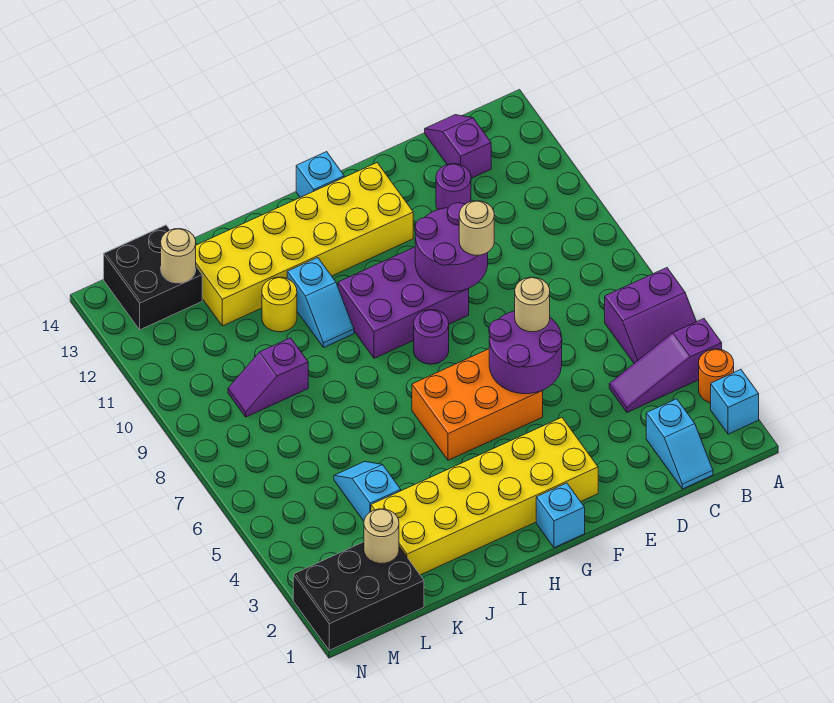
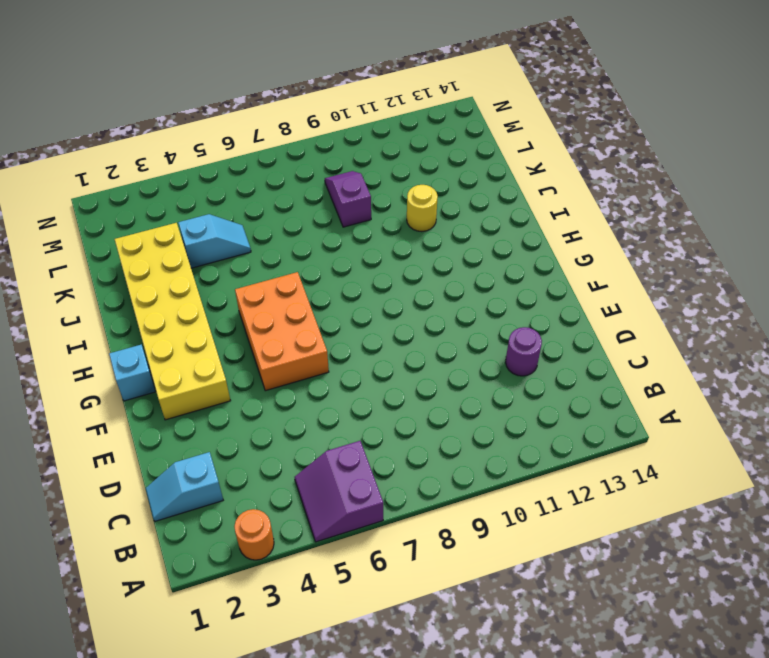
none -> cyan 1x1 brick [711,370,759,434]
none -> purple 1x3 slope [609,319,722,412]
none -> purple 1x2 slope [425,115,491,178]

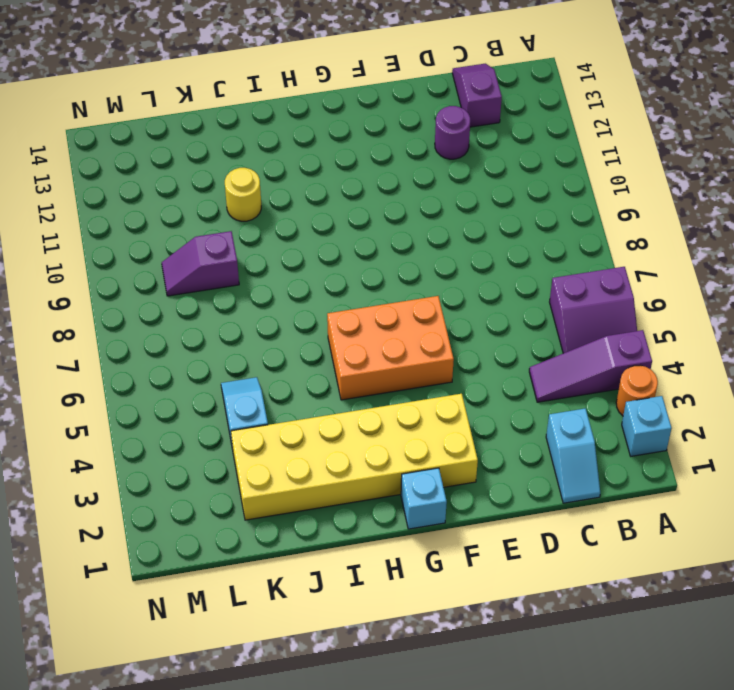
none -> purple 2x3 brick [338,247,469,358]
none -> yellow 2x6 brick [196,163,413,326]
none -> purple 1x1 round brick [414,310,449,364]

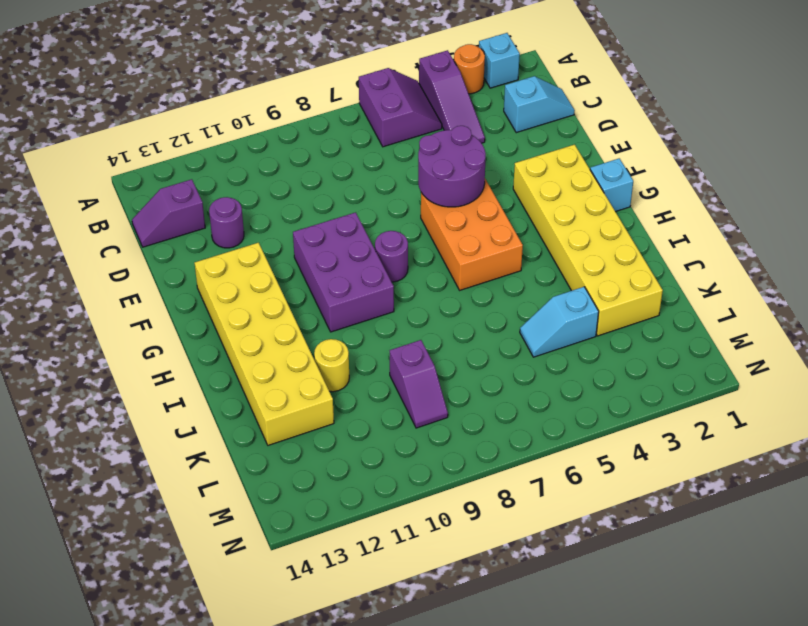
none -> cyan 1x1 brick [296,152,344,197]
none -> cyan 1x2 slope [287,258,354,348]
none -> black 2x3 brick [293,542,424,650]

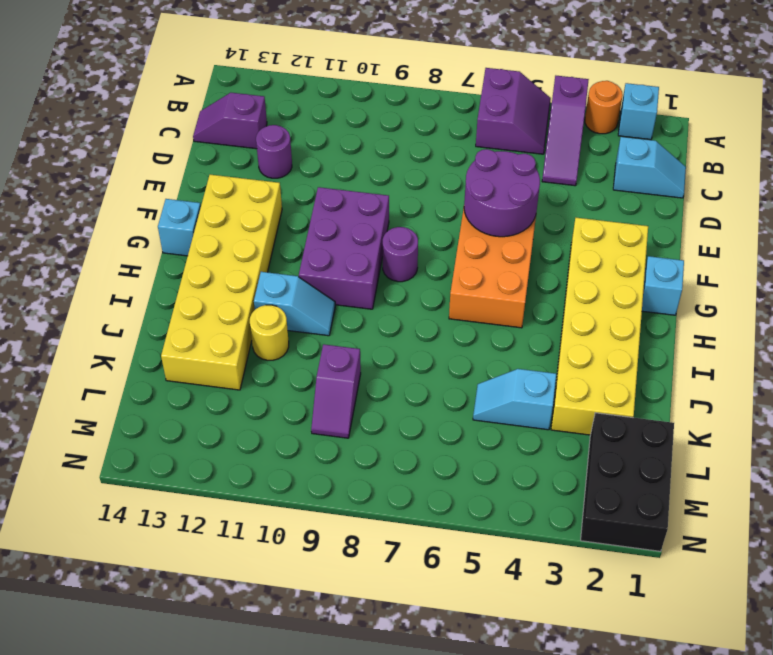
none -> black 2x2 brick [104,225,202,330]
none -> purple 2x2 round brick [415,203,488,292]
none -> tan 1x1 round brick [364,509,399,564]

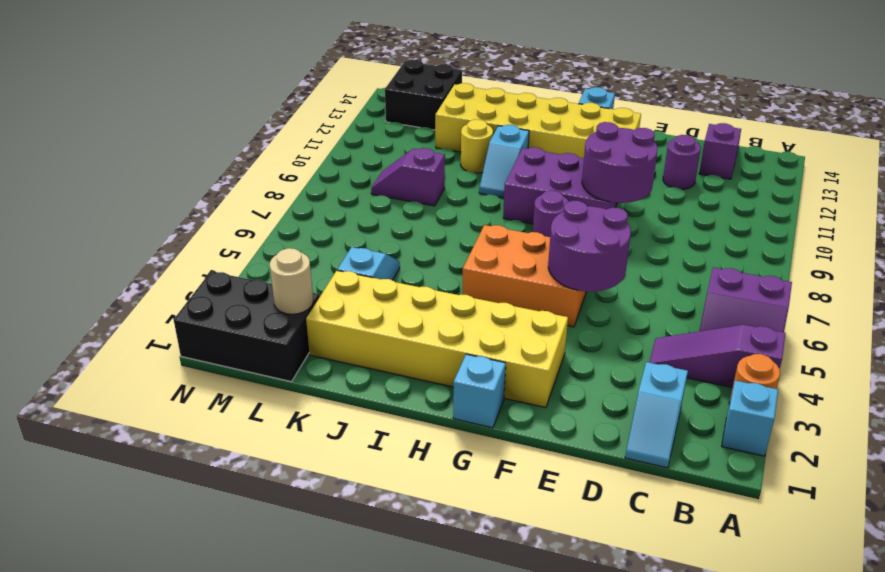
none -> tan 1x1 round brick [161,229,196,283]
none -> tan 1x1 round brick [515,277,550,332]
none -> tan 1x1 round brick [459,201,494,255]

